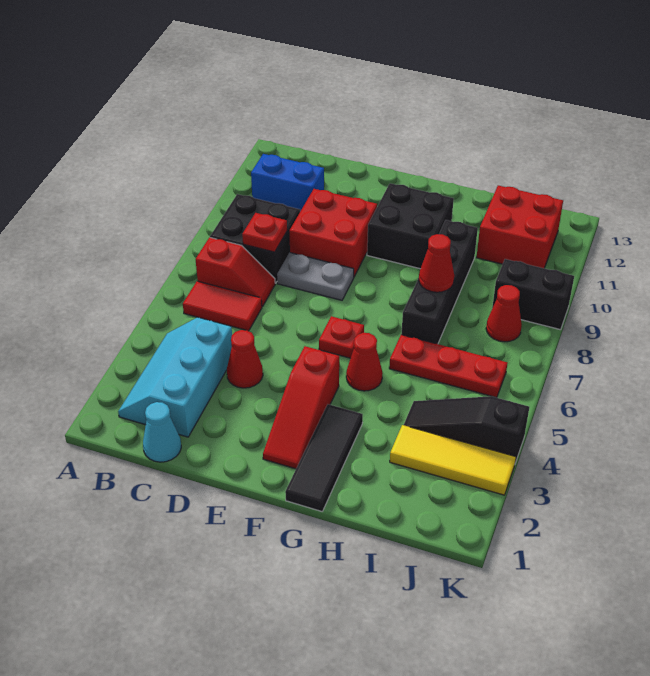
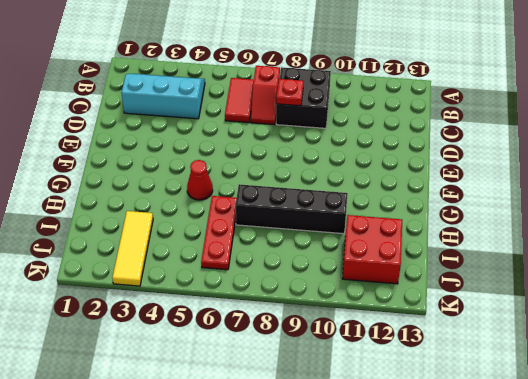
none -> blue 1x2 brick [251,154,324,211]
none -> cyan 1x1 cone [143,402,181,462]
none -> red 1x1 cone [227,330,263,388]

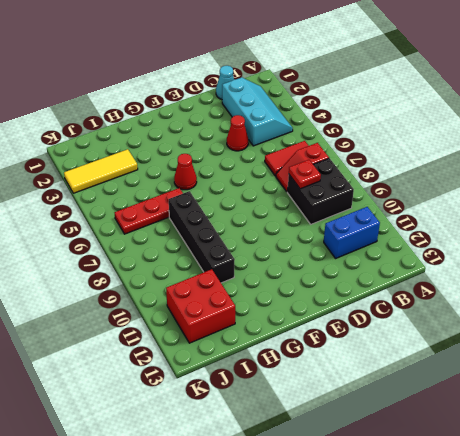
none -> grey 1x2 plate [277,253,354,300]
none -> red 2x2 brick [289,189,377,277]
none -> red 1x3 slope [263,346,339,469]

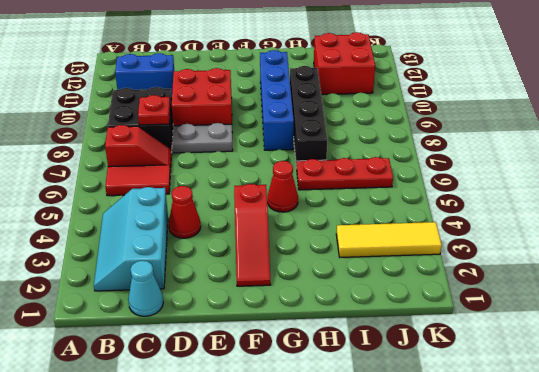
blue 1x4 brick [260,50,294,150] -> black 2x2 brick [367,183,454,269]
none -> red 1x1 plate [319,316,364,358]
none -> black 1x3 tile [285,404,363,511]
none -> black 1x3 slope [404,396,529,463]

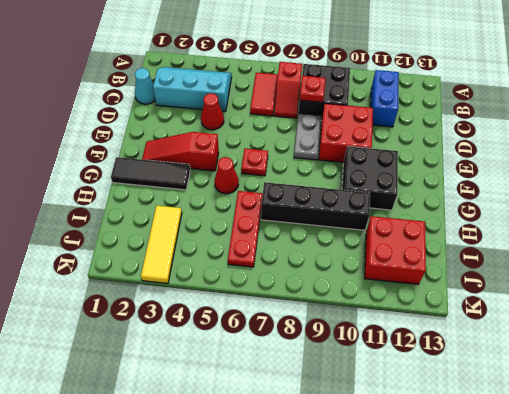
none -> black 1x3 slope [404,396,529,463]
none -> red 1x1 cone [486,285,522,342]
none -> black 1x2 brick [492,259,574,330]

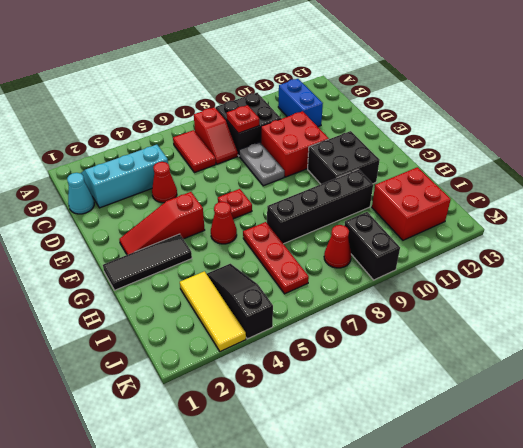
none -> red 1x1 cone [419,234,454,292]

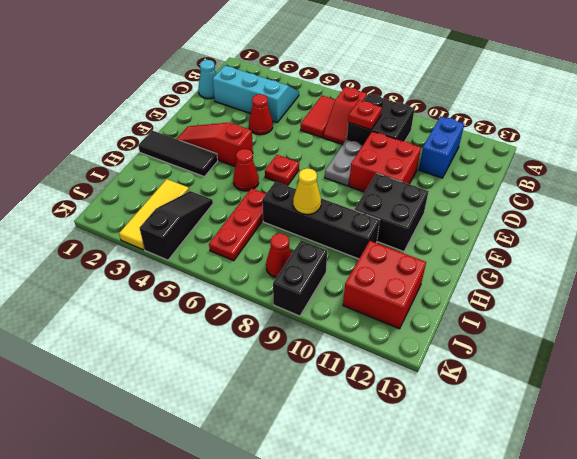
yellow 1x1 cone [293,168,321,214] -> red 1x1 cone [419,234,454,292]

